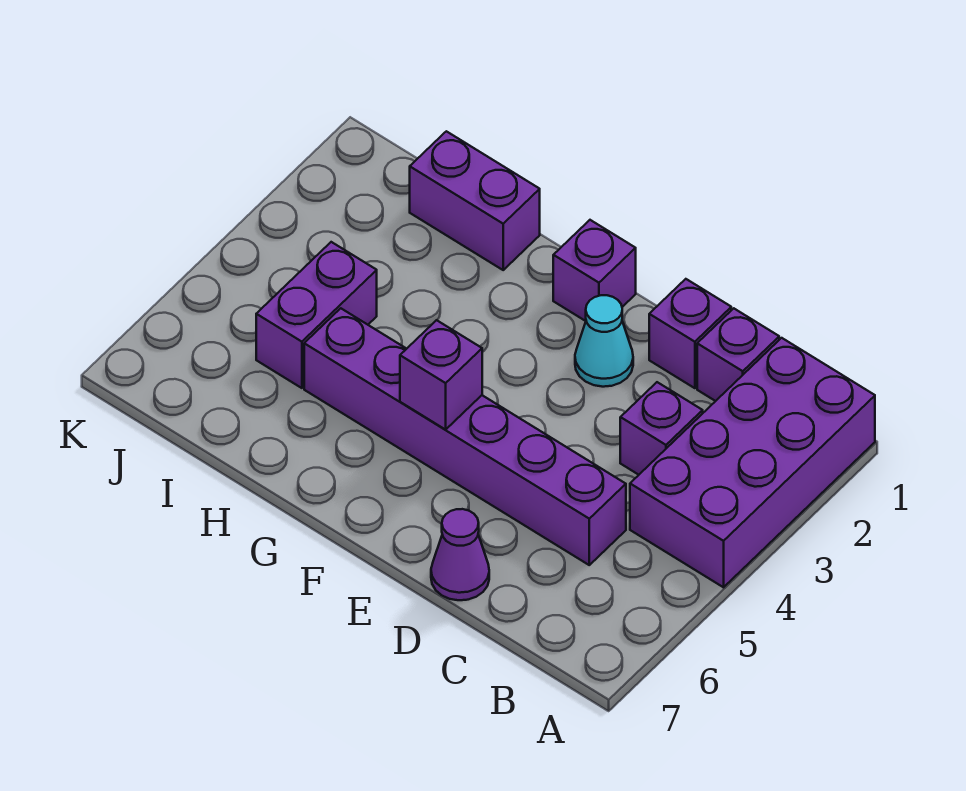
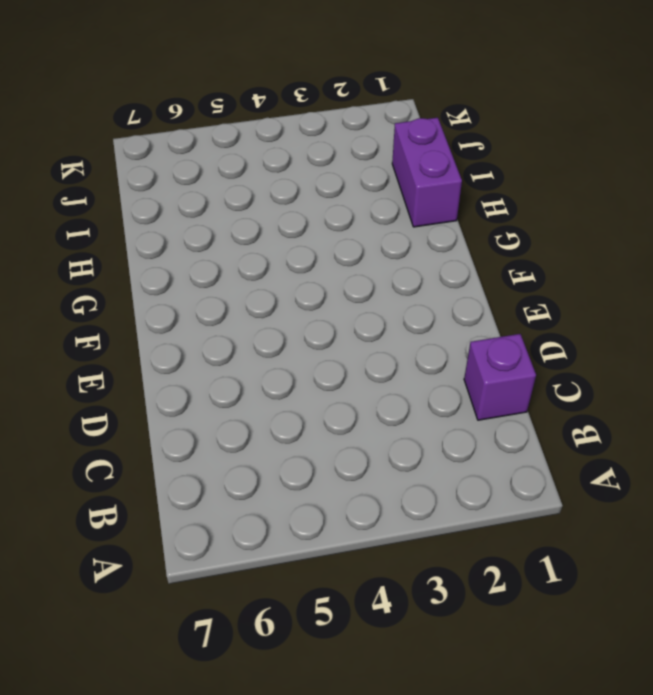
none -> purple 2x4 brick [630,338,875,587]
none -> purple 1x1 brick [620,382,703,475]

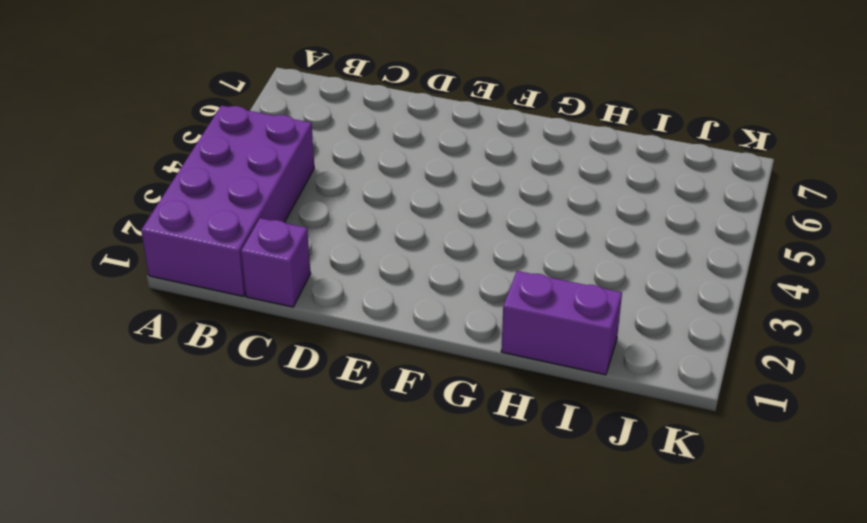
none -> purple 1x1 brick [620,382,703,475]
none -> purple 1x6 brick [304,308,626,565]

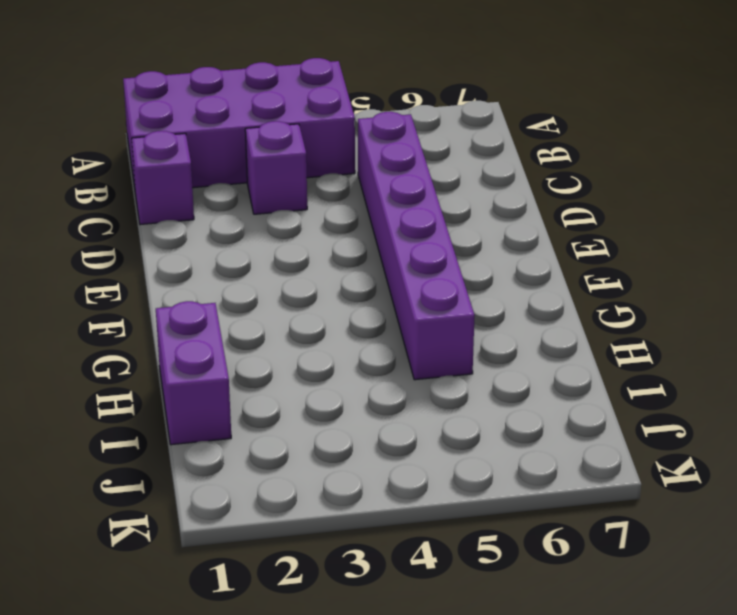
none -> purple 1x1 brick [649,279,731,388]
none -> purple 1x1 cone [431,509,489,600]

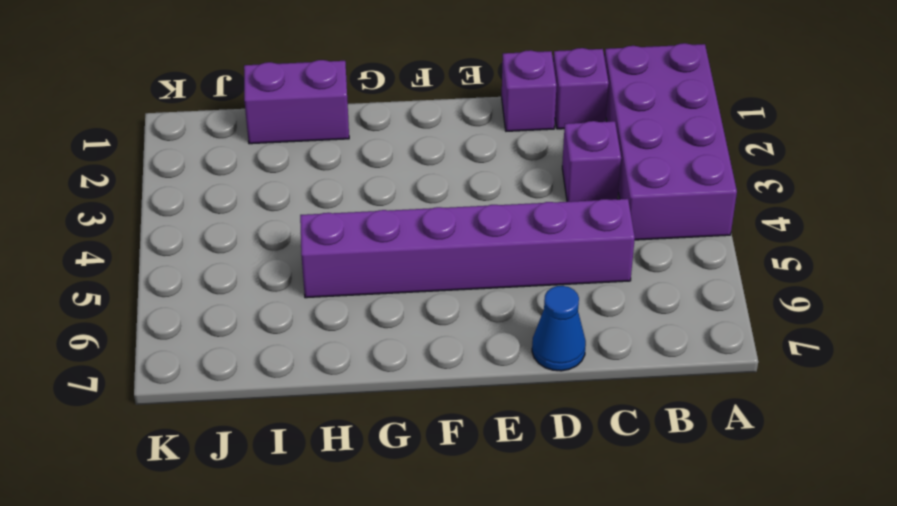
blue 1x1 cone [532,286,586,371] -> purple 1x1 cone [431,509,489,600]
none -> cyan 1x1 cone [575,295,633,387]
none -> purple 1x1 brick [553,220,636,321]

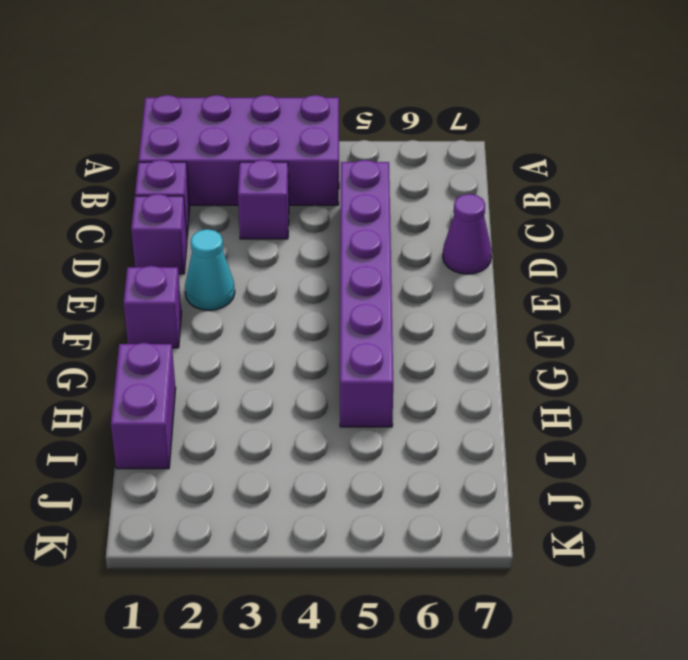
none -> purple 1x2 brick [256,242,377,388]
none -> purple 1x1 brick [400,320,482,430]

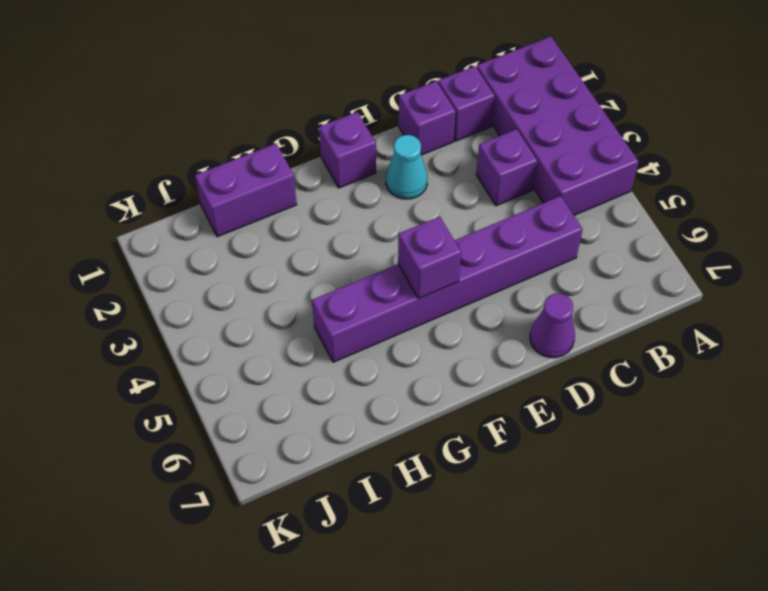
none -> purple 1x2 brick [256,242,377,388]

